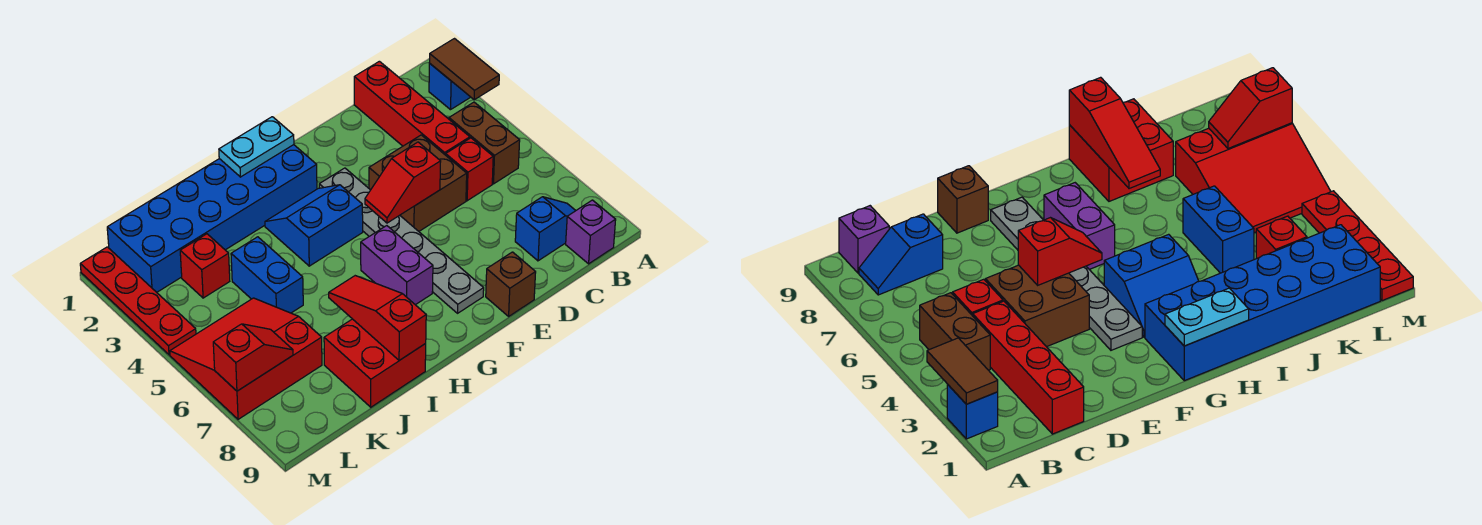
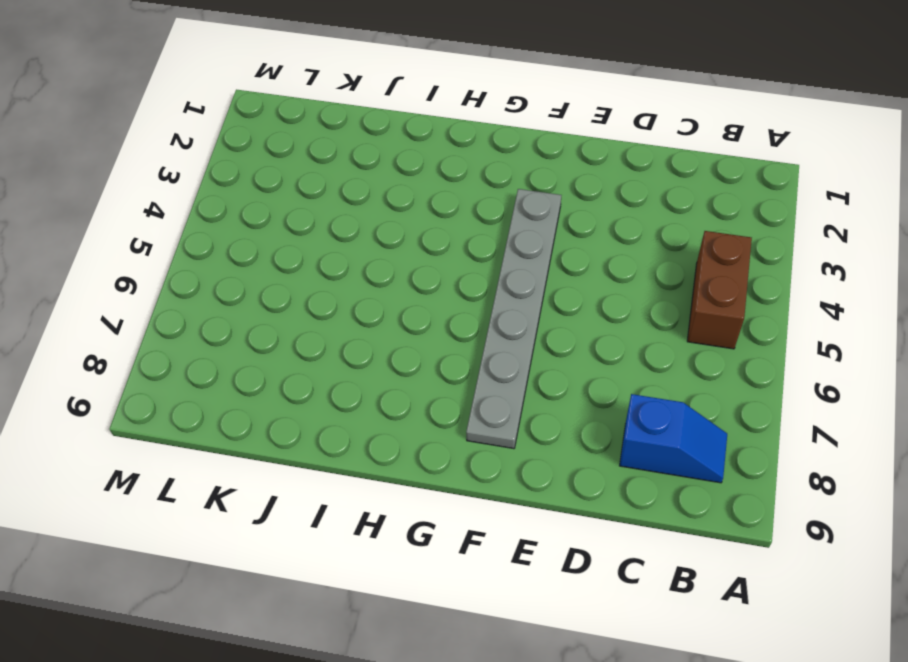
none -> blue 1x1 brick [429,64,470,110]
none -> purple 1x1 brick [566,200,616,264]
none -> red 1x4 brick [354,61,470,155]

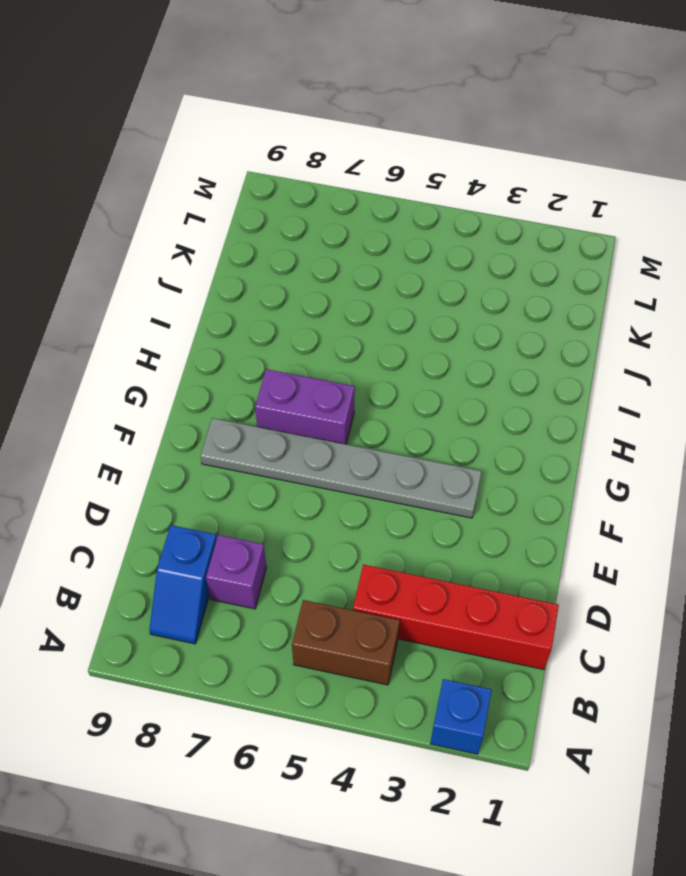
purple 1x1 brick [206,535,266,609] -> purple 1x1 brick moved to [566,200,616,264]
none -> red 1x1 brick [446,138,493,201]
none -> brown 2x2 brick [369,135,467,231]
none -> brown 1x1 brick [486,252,536,316]

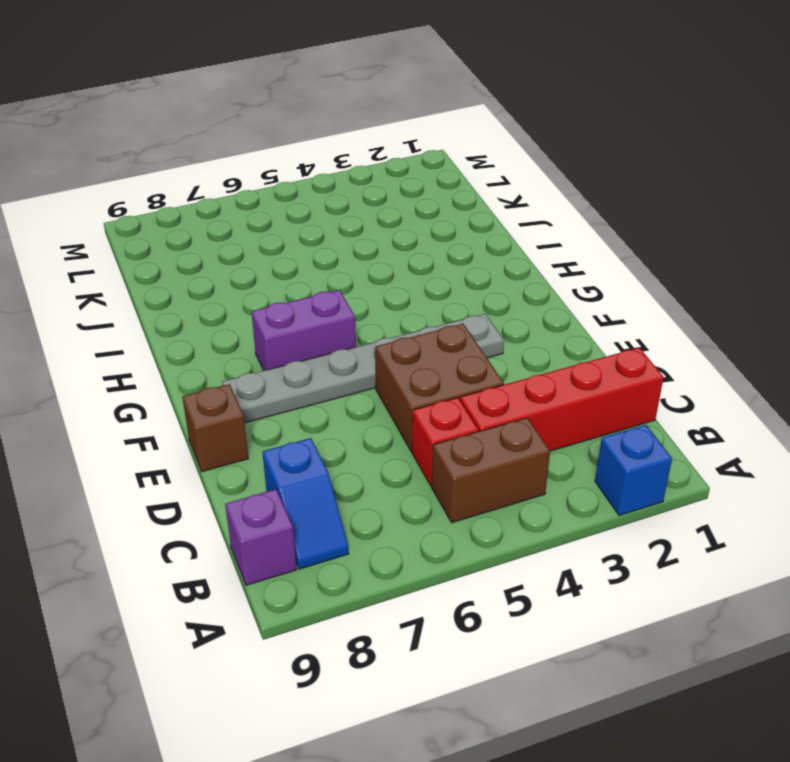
none -> blue 2x6 brick [107,145,317,292]
none -> blue 2x2 slope [265,185,363,266]
none -> red 2x2 brick [324,319,426,407]

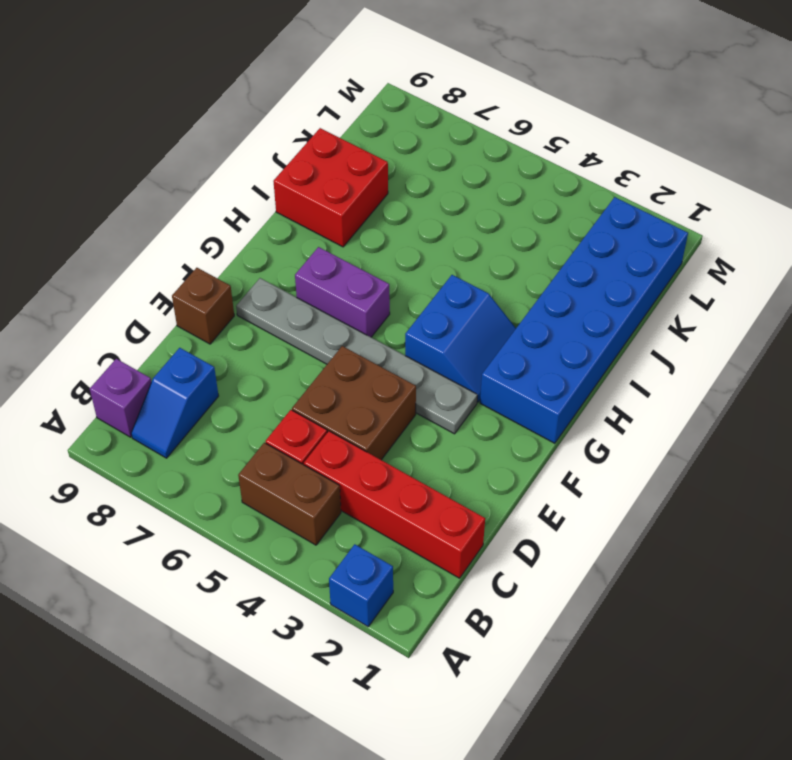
none -> blue 1x2 brick [231,237,303,313]
none -> red 1x1 brick [180,234,230,298]
none -> red 3x3 slope [170,298,322,419]

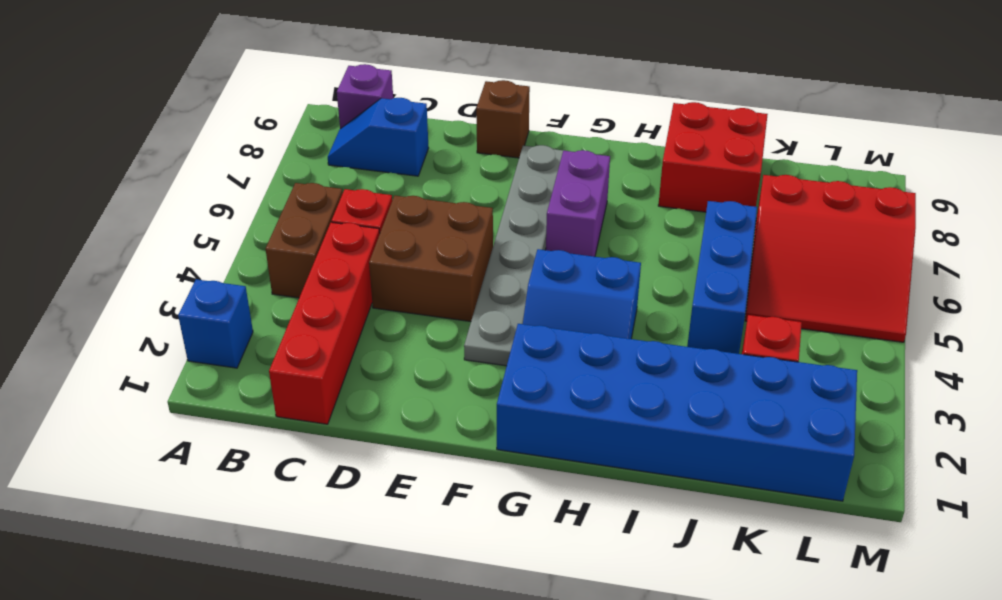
blue 1x3 brick [687,201,757,354] -> blue 1x2 brick [231,237,303,313]
none -> red 1x4 plate [80,247,196,355]
none -> brown 1x2 tile [429,39,499,100]
none -> red 1x2 slope [365,142,441,223]

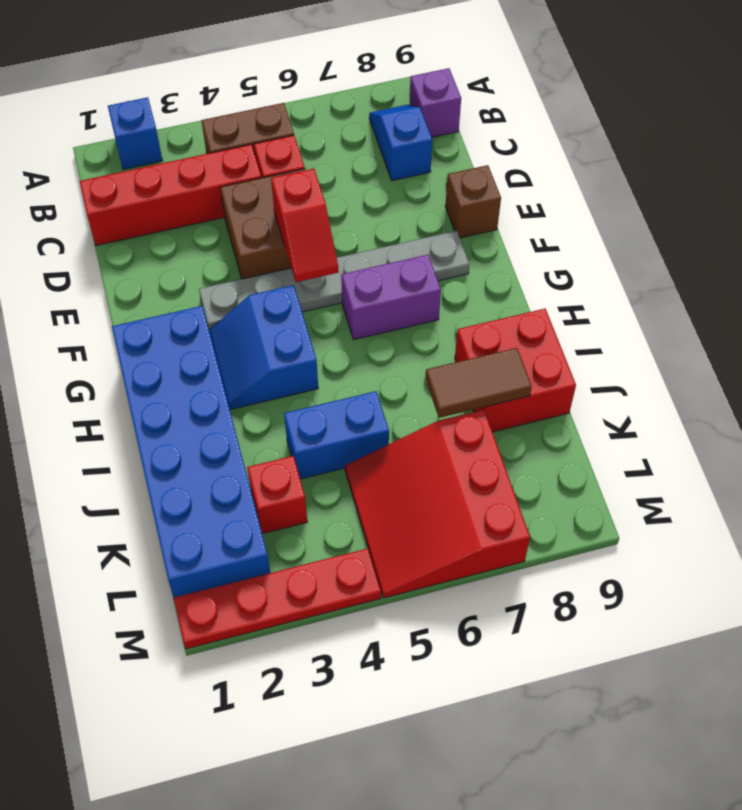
brown 1x2 tile [425,348,532,418] -> brown 1x2 tile moved to [429,39,499,100]
none -> cyan 1x2 plate [219,117,294,177]
none -> red 1x3 slope [329,276,426,360]
none -> red 1x2 slope [213,324,293,391]

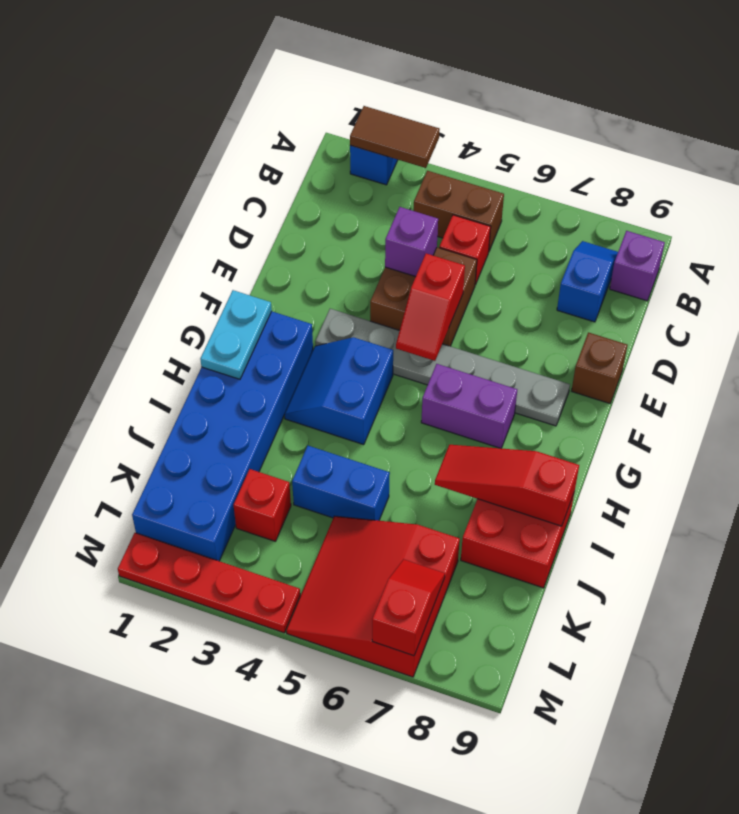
purple 1x1 brick [385,207,438,277] -> none
none -> red 1x4 brick [354,61,470,155]

